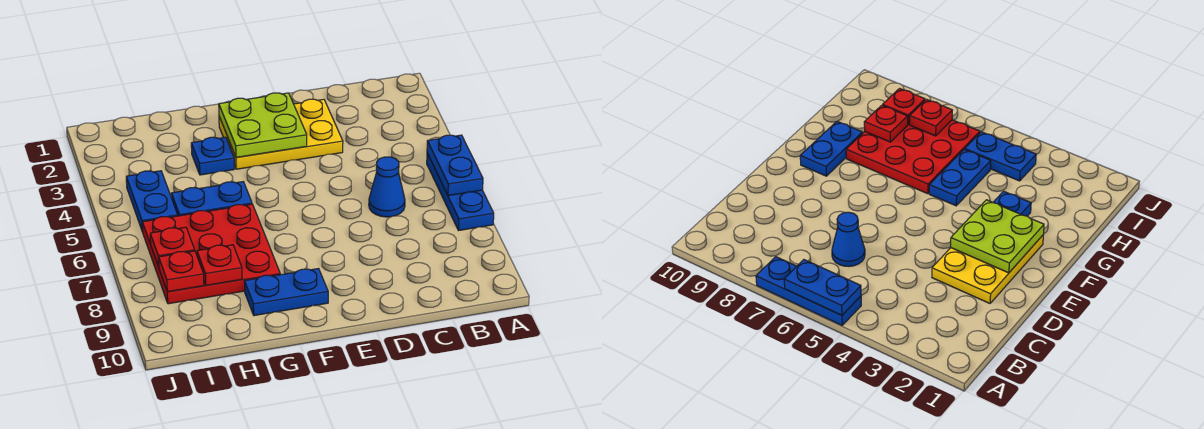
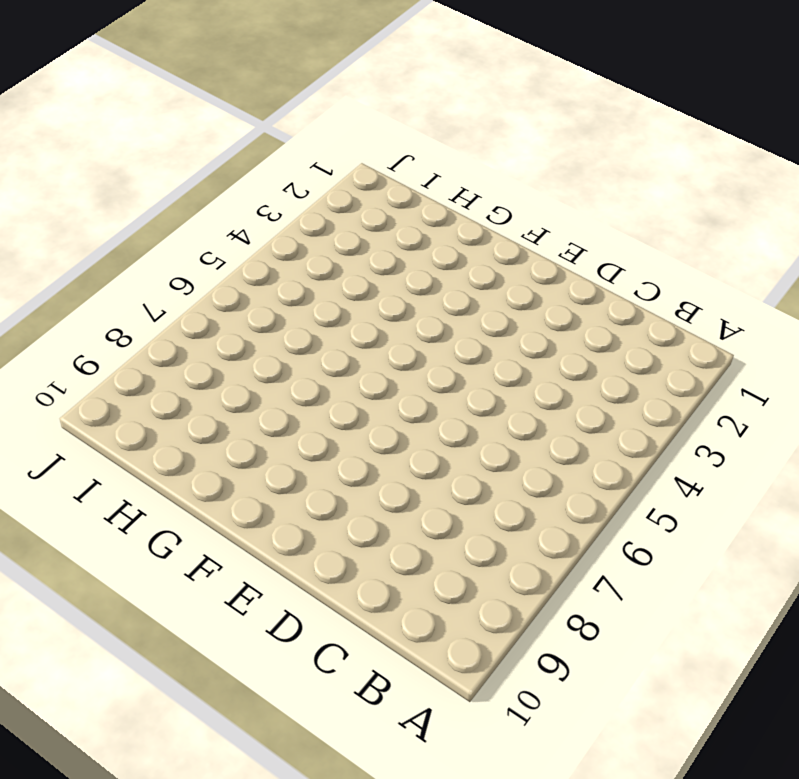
none -> blue 1x3 plate [427,153,494,231]
none -> blue 1x1 cone [369,157,405,217]
none -> yellow 2x3 plate [219,99,343,169]

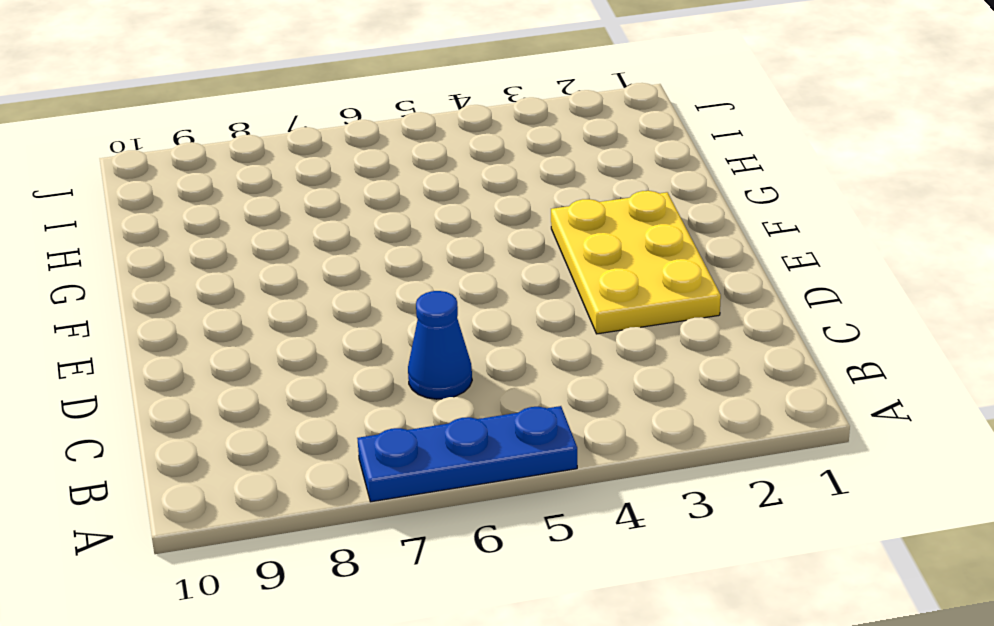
none -> blue 1x2 plate [244,269,328,316]
none -> blue 1x1 plate [191,137,234,175]
none -> blue 1x2 plate [171,182,252,216]

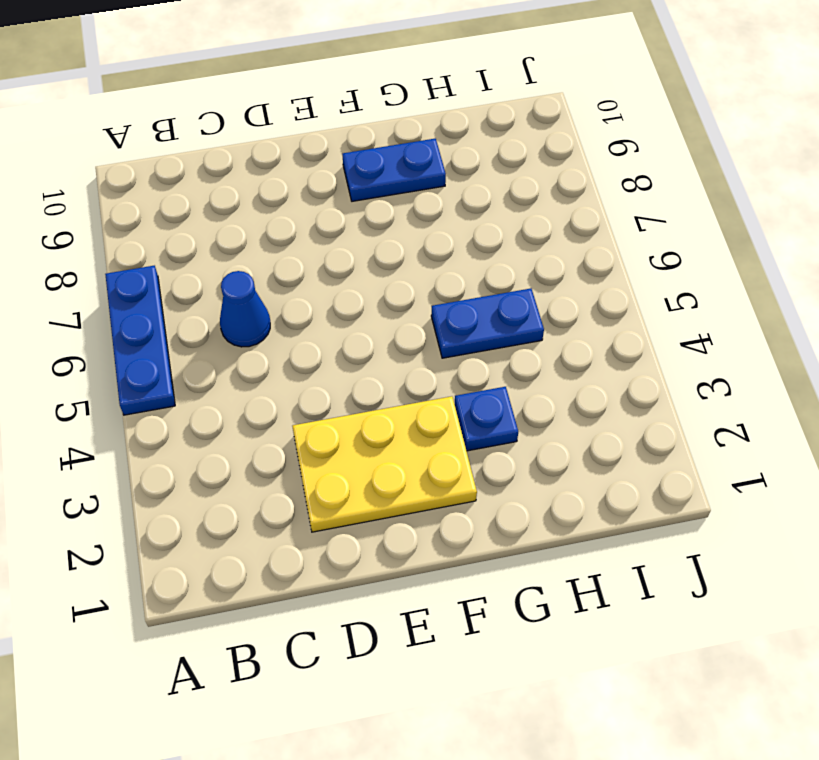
none -> red 3x3 plate [142,204,280,304]
none -> blue 1x2 plate [126,171,178,232]
none -> blue 1x2 plate [427,135,483,196]

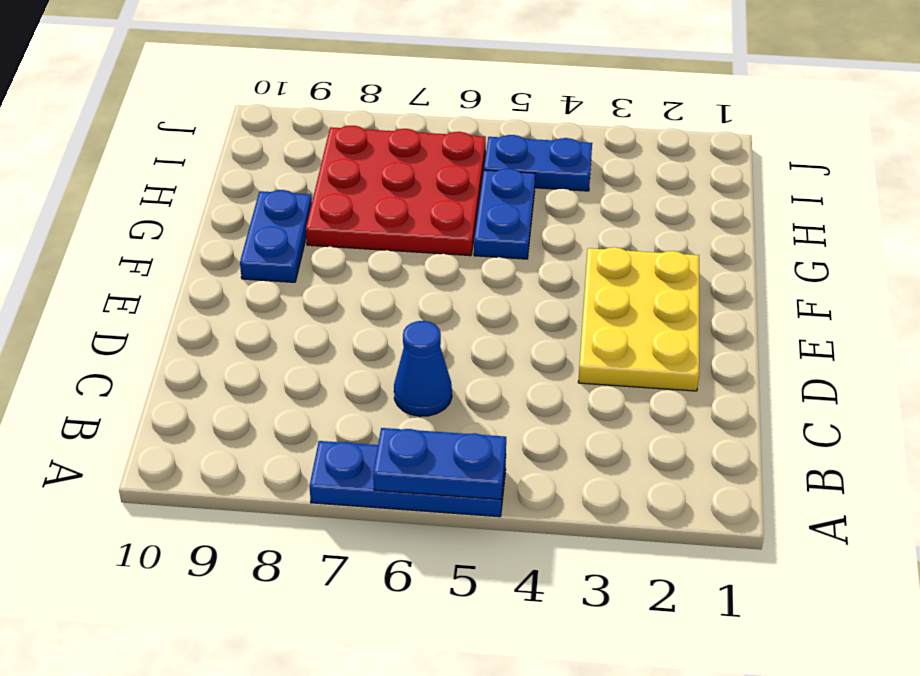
none -> blue 1x1 plate [191,137,234,175]
none -> lime 2x2 plate [219,93,307,157]
none -> red 1x1 plate [197,245,242,285]

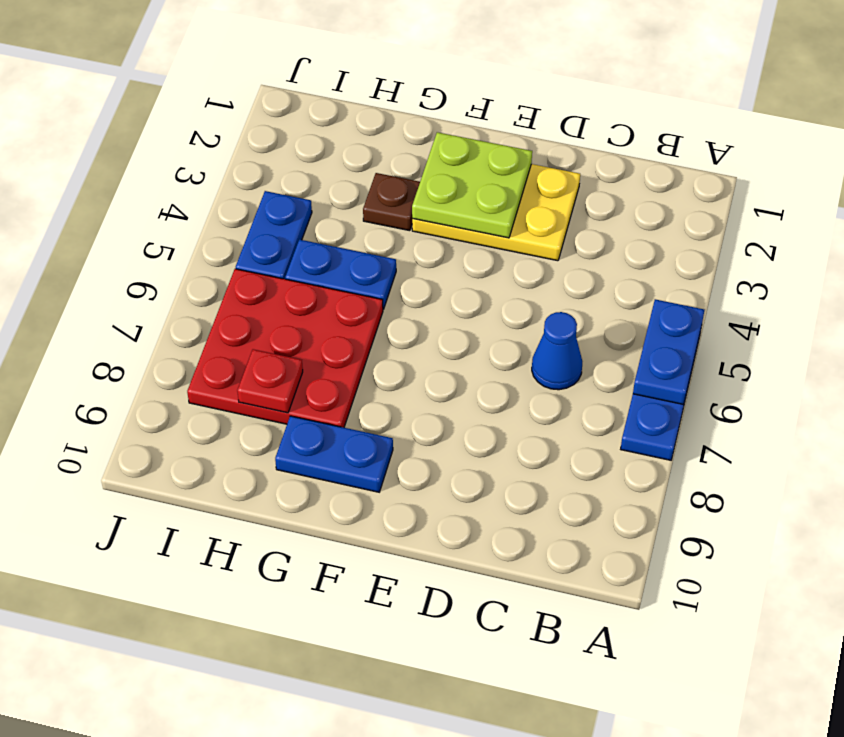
brown 1x1 plate [363,173,420,231] -> blue 1x1 plate [191,137,234,175]
none -> red 1x1 plate [150,227,195,267]
none -> red 1x1 plate [159,251,204,292]

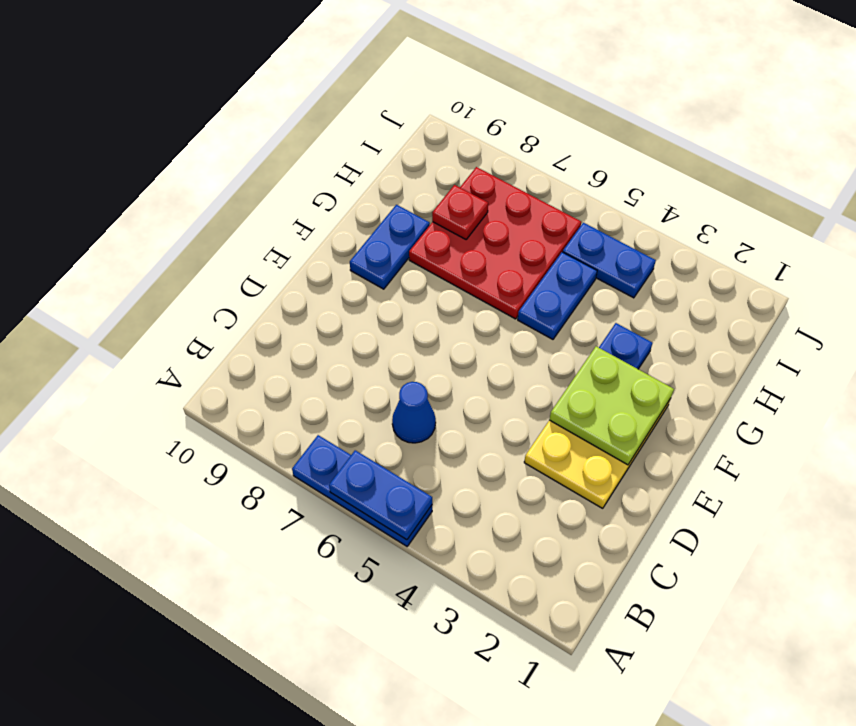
none -> red 1x1 plate [150,227,195,267]
none -> red 1x1 plate [159,251,204,292]

